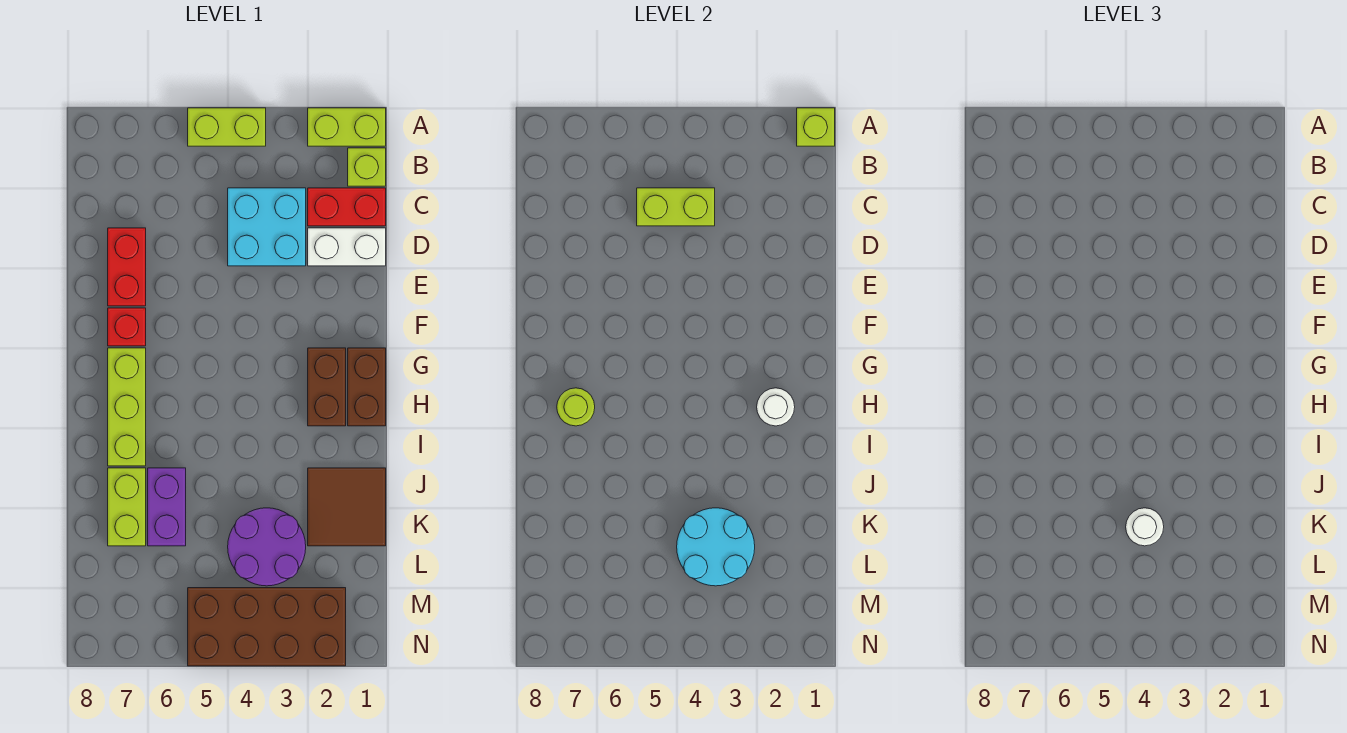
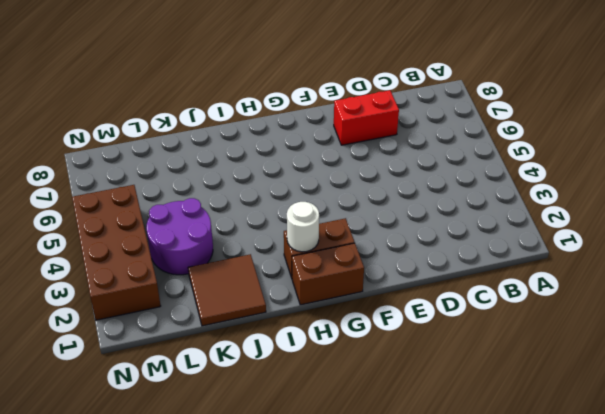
none -> lime 1x2 brick [308,108,386,146]
none -> lime 1x2 brick [188,108,266,146]
none -> lime 1x1 brick [348,148,386,186]

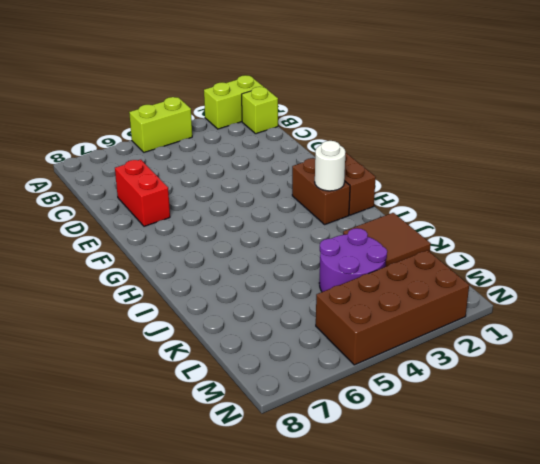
none -> red 1x2 brick [308,188,386,226]
none -> cyan 2x2 brick [228,188,306,266]
none -> white 1x2 brick [308,228,386,266]

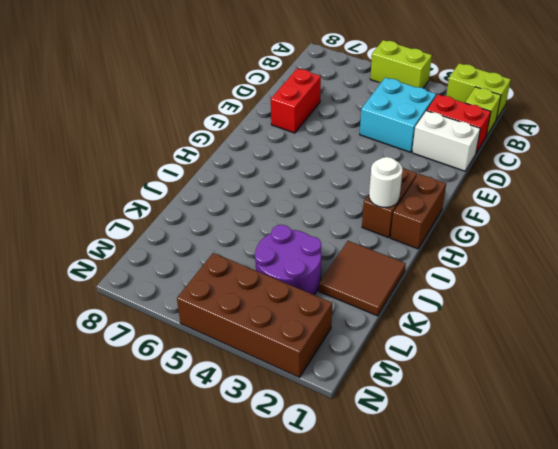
none -> red 1x1 brick [108,308,146,346]
none -> lime 1x3 brick [108,348,146,466]
none -> purple 1x2 brick [148,468,186,546]

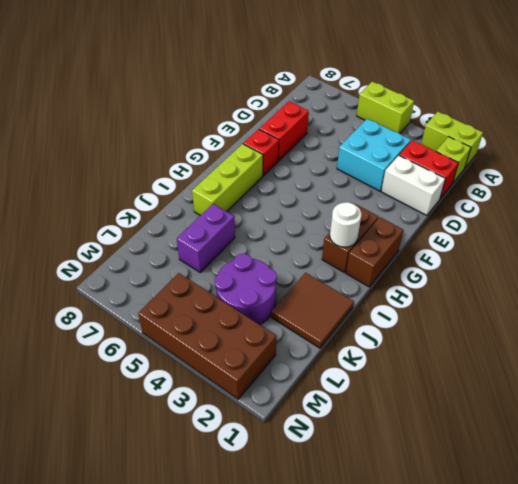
none -> lime 1x2 brick [108,468,146,546]
none -> lime 1x1 brick [797,108,835,146]
none -> lime 1x2 brick [637,188,715,226]

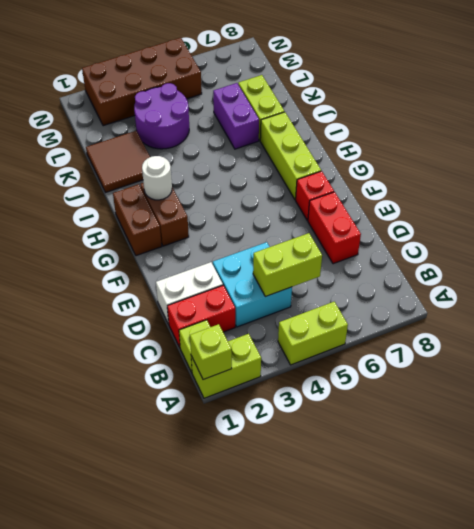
none -> lime 1x1 round brick [557,388,595,426]
none -> cyan 2x2 round brick [677,508,755,586]
none -> white 1x1 round brick [1126,508,1164,546]

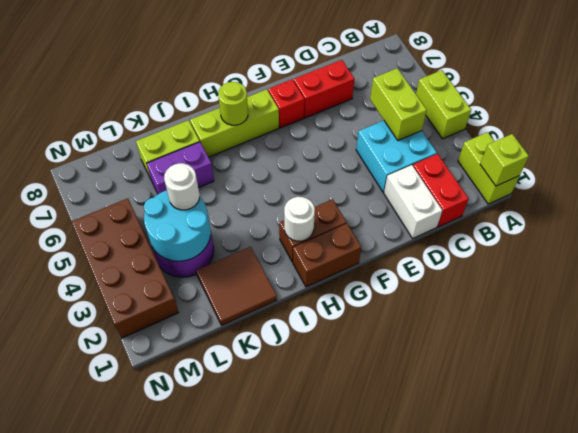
none -> lime 1x1 brick [348,148,386,186]

